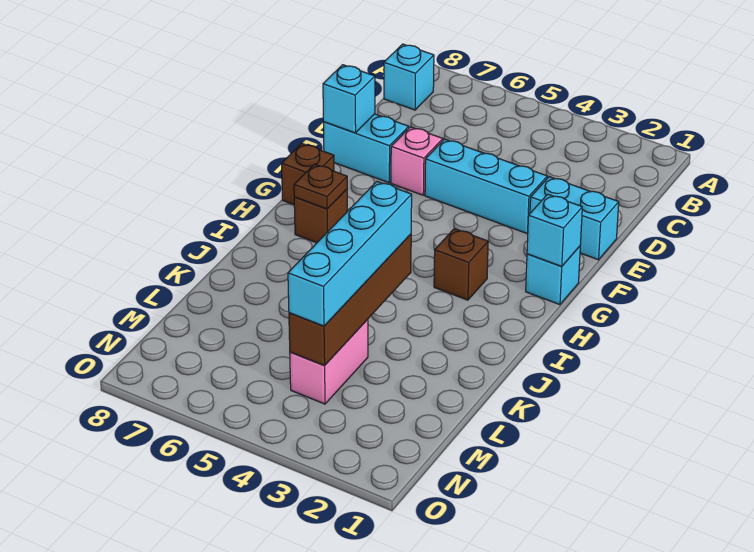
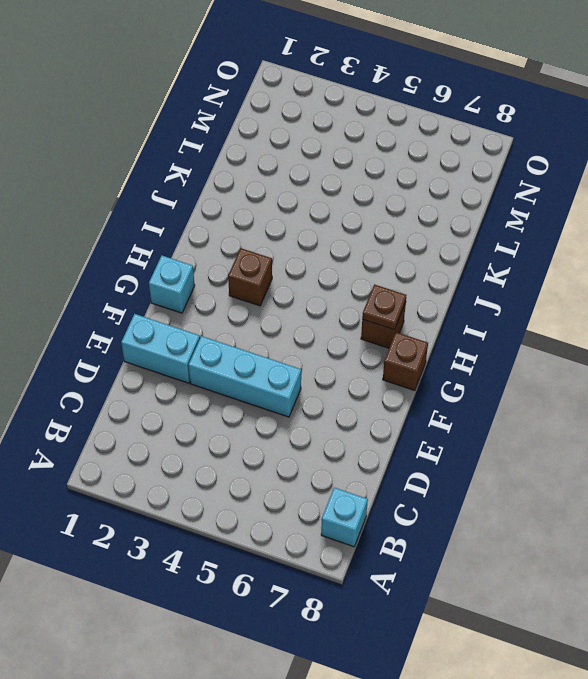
none -> pink 1x1 brick [391,127,443,195]
none -> cyan 1x2 brick [323,114,409,183]
none -> pink 1x2 brick [290,319,368,404]

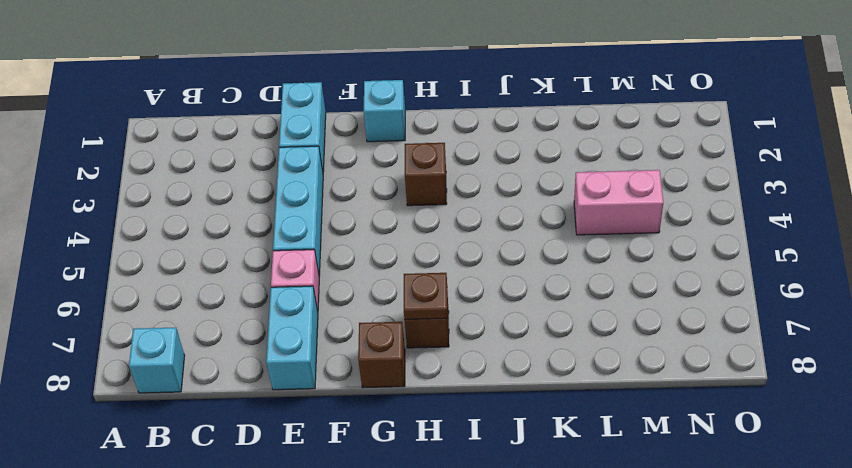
none -> cyan 1x1 brick [323,65,375,133]
none -> cyan 1x1 brick [527,194,582,266]
none -> brown 1x4 brick [289,234,411,365]

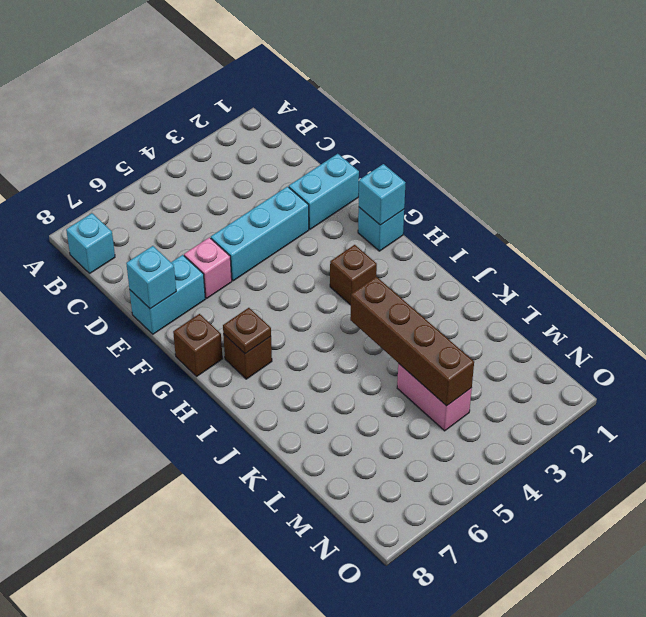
none -> cyan 1x4 brick [288,182,412,326]

